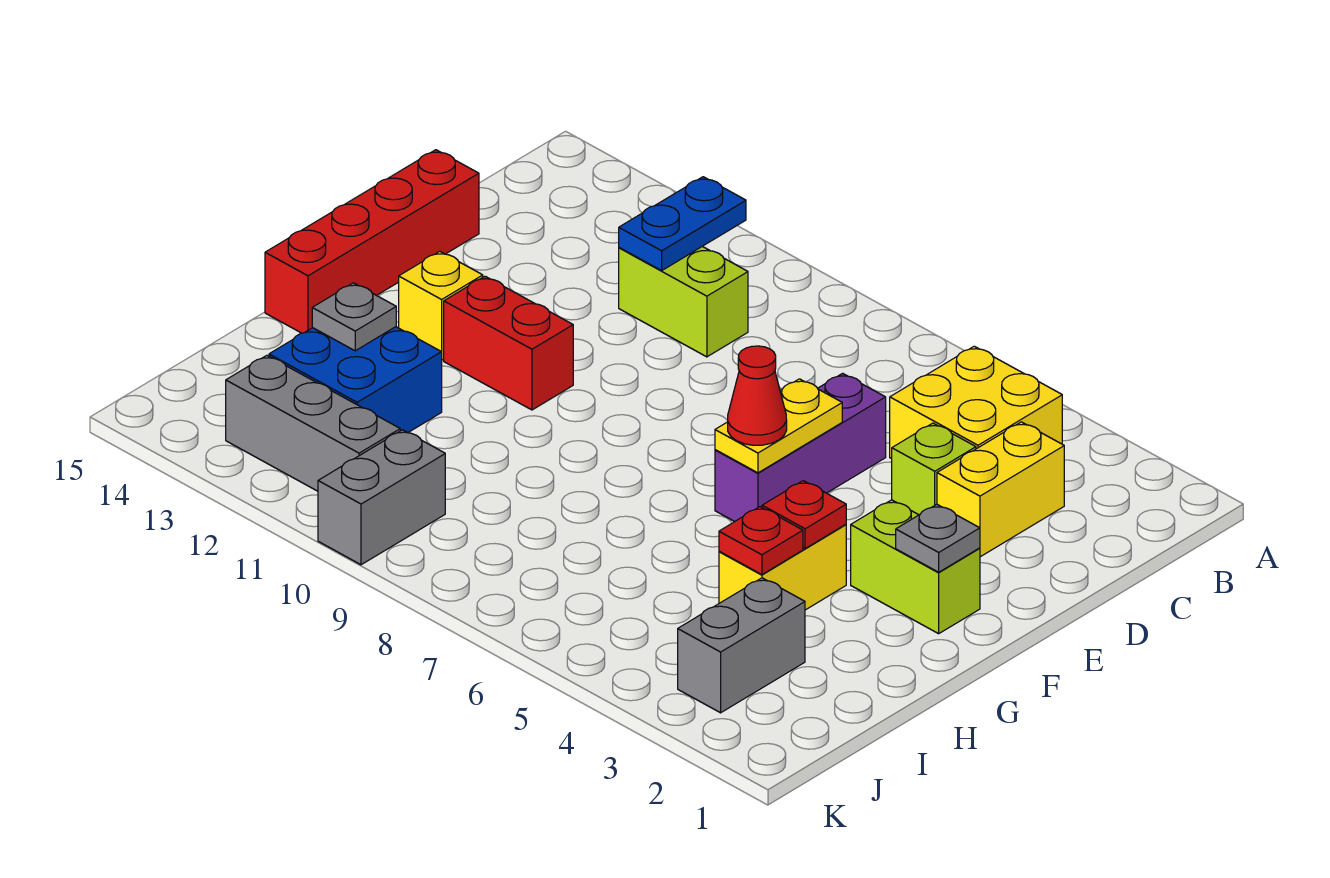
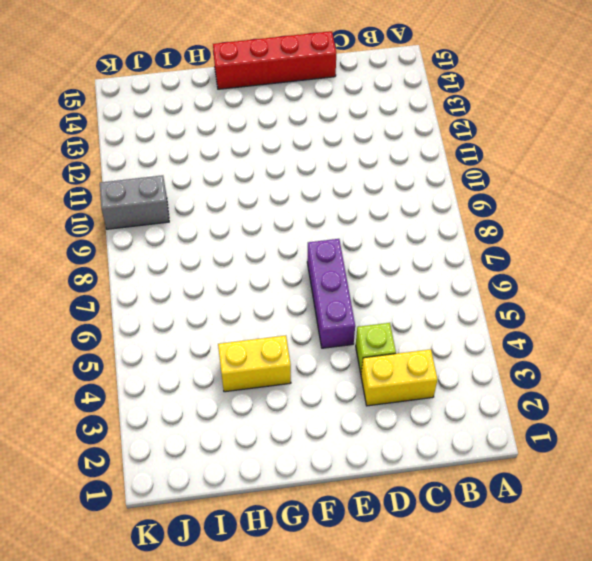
purple 1x3 brick [307,239,355,348] -> purple 1x3 brick turned to [715,373,886,522]
none -> yellow 2x2 brick [890,346,1062,459]
none -> lime 1x2 brick [619,246,748,357]
none -> lime 1x2 brick [851,500,980,634]

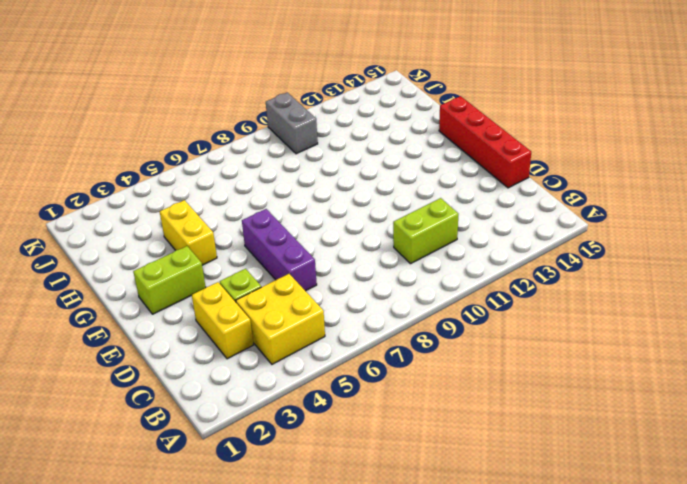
none -> red 1x2 brick [444,276,573,410]
none -> yellow 1x1 brick [399,251,483,360]
none -> blue 2x2 brick [269,327,442,433]

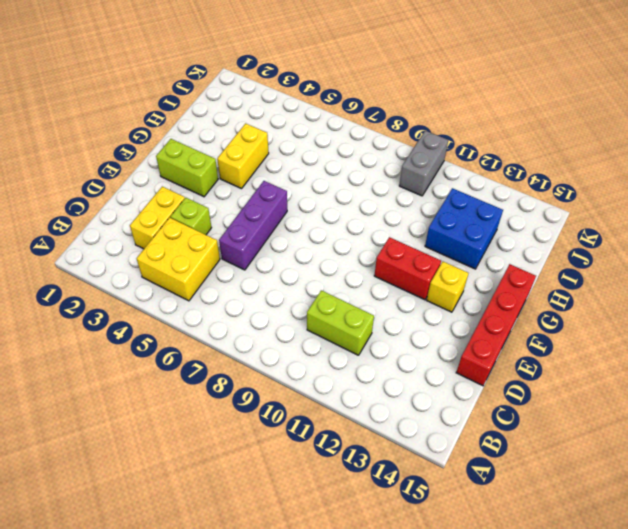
none -> grey 1x2 brick [678,578,805,713]
none -> grey 1x3 brick [226,355,400,491]
none -> blue 1x2 plate [619,177,746,271]

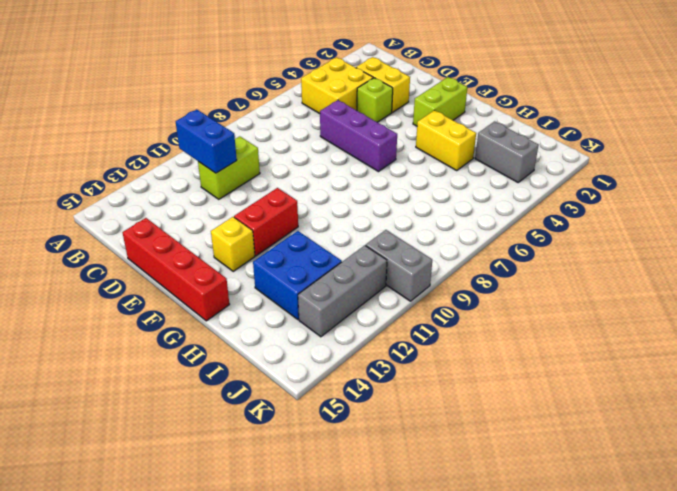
blue 1x2 brick [176,109,237,173] -> blue 1x2 plate [619,177,746,271]
none -> yellow 1x2 plate [715,379,842,473]
none -> grey 1x1 plate [896,504,980,572]
none -> red 1x1 plate [762,481,846,549]

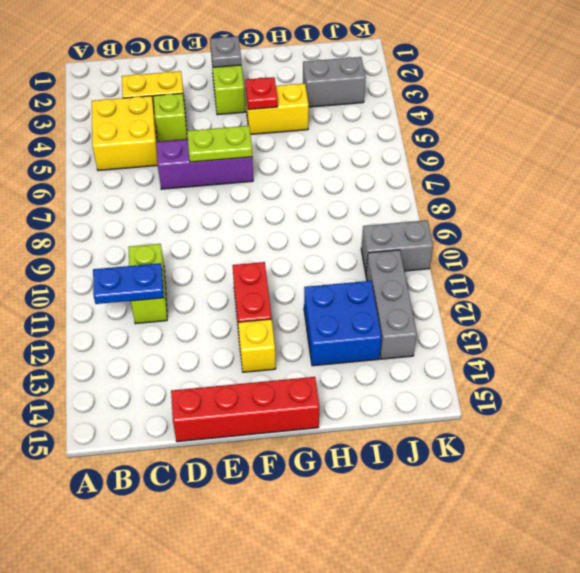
lime 1x2 plate [187,126,252,162] -> yellow 1x2 plate [715,379,842,473]
none -> red 1x1 plate [719,507,803,575]
none -> grey 1x1 plate [312,283,396,351]
none -> red 1x1 cone [728,346,787,445]

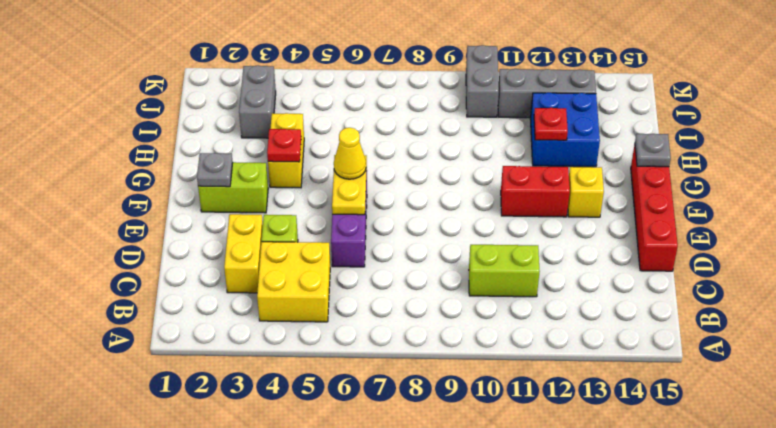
yellow 1x1 cone [334,128,366,179] -> red 1x1 cone [728,346,787,445]
grey 1x1 plate [635,134,671,167] -> grey 1x1 plate moved to [312,283,396,351]
red 1x1 plate [534,108,568,140] -> red 1x1 plate moved to [719,507,803,575]
none -> blue 1x2 plate [619,177,746,271]

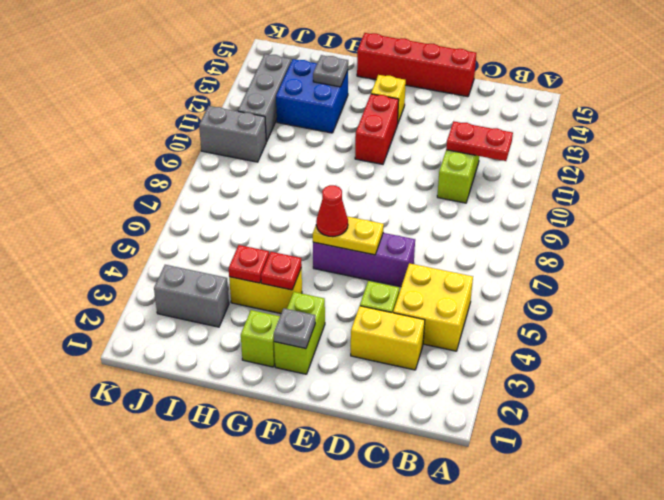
red 1x2 plate [446,121,513,161] -> blue 1x2 plate [619,177,746,271]
lime 1x1 brick [241,310,280,367] -> none

